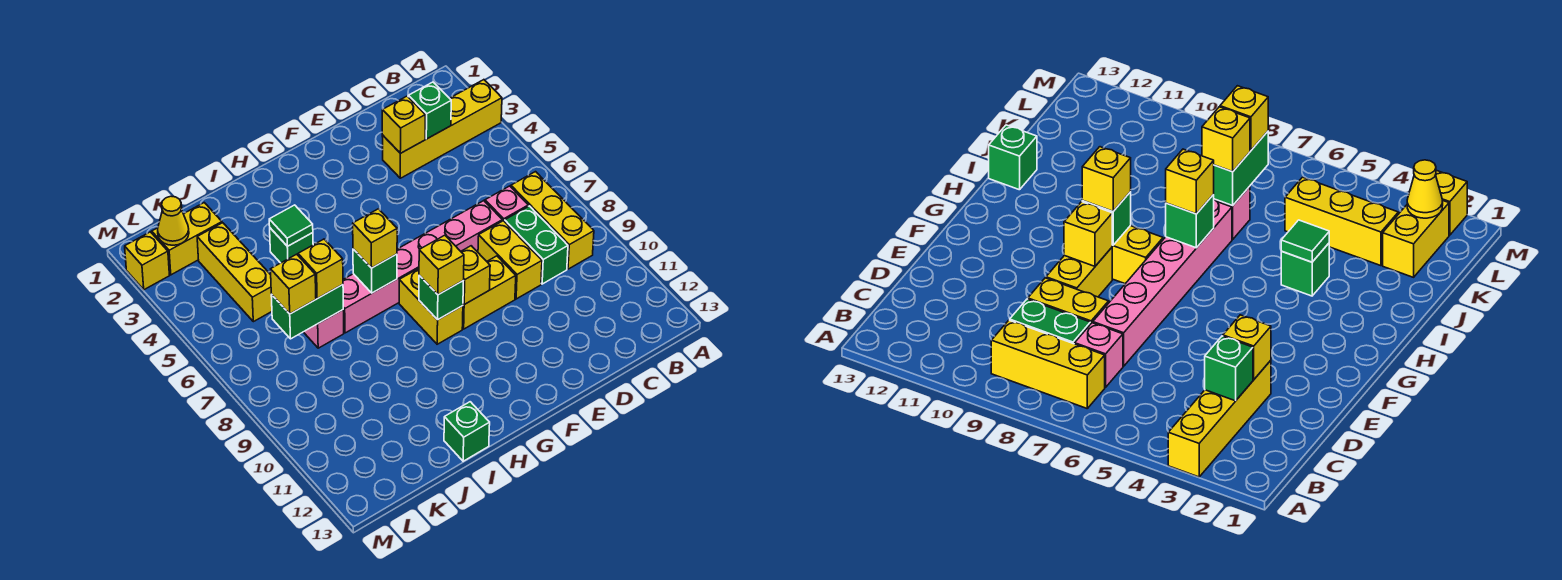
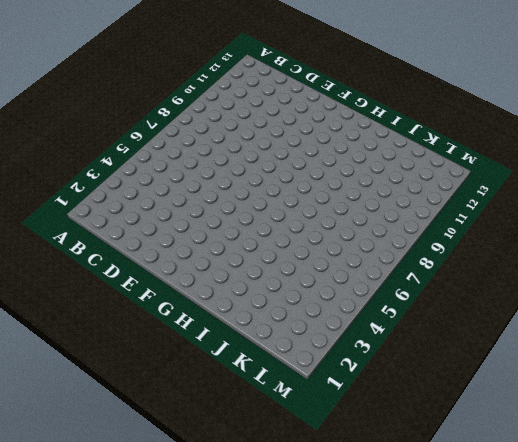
none -> yellow 1x4 brick [382,80,502,178]
none -> yellow 1x3 brick [511,172,594,269]
none -> pink 1x1 brick [485,186,528,222]

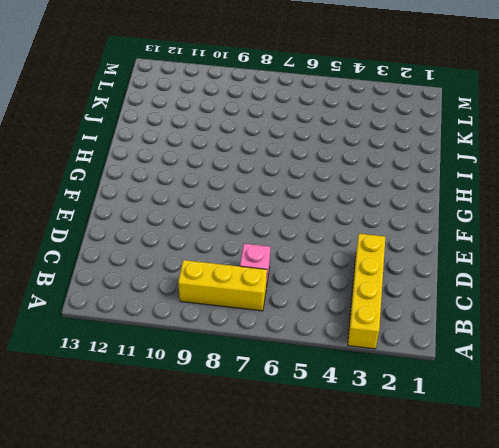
none -> green 1x2 brick [505,206,568,284]
none -> pink 1x6 brick [343,201,502,333]
none -> yellow 1x2 brick [478,221,542,299]

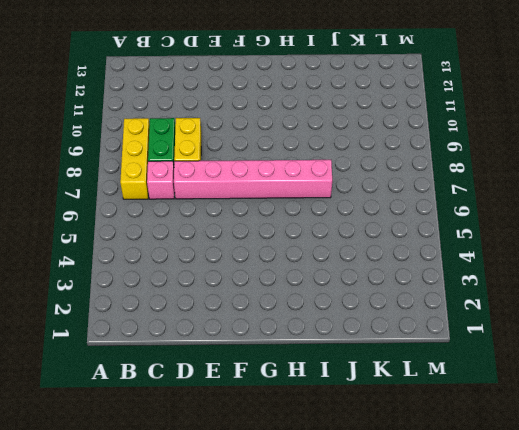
none -> yellow 1x4 brick [382,80,502,178]
none -> yellow 1x2 brick [462,256,516,329]
none -> yellow 1x2 brick [399,269,463,344]

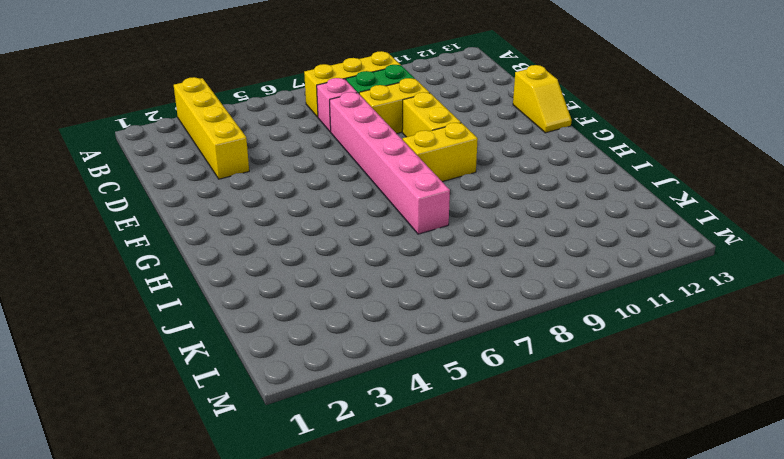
yellow 1x2 slope [513,65,572,133] -> none
none -> green 1x1 brick [270,228,313,263]
none -> green 1x1 brick [444,402,490,461]
none -> pink 1x1 brick [304,310,344,348]

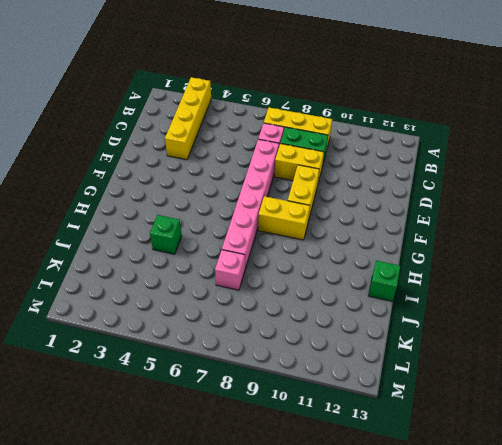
none -> yellow 1x2 brick [152,203,222,275]
none -> yellow 1x3 brick [197,223,272,322]
none -> yellow 1x1 brick [125,232,169,290]

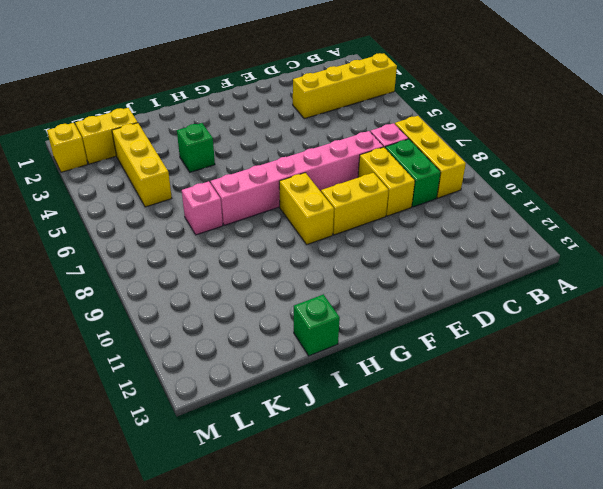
none -> green 1x1 brick [408,82,451,139]
none -> yellow 1x1 brick [382,96,425,153]
none -> yellow 1x1 brick [461,246,490,304]

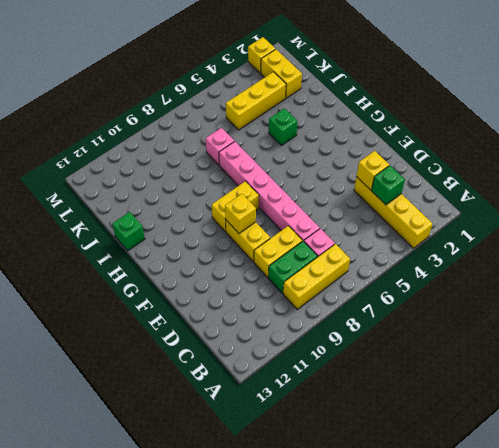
none -> green 1x1 brick [419,275,463,320]
none -> green 1x1 brick [353,249,397,293]
none -> green 1x1 tile [269,205,313,246]

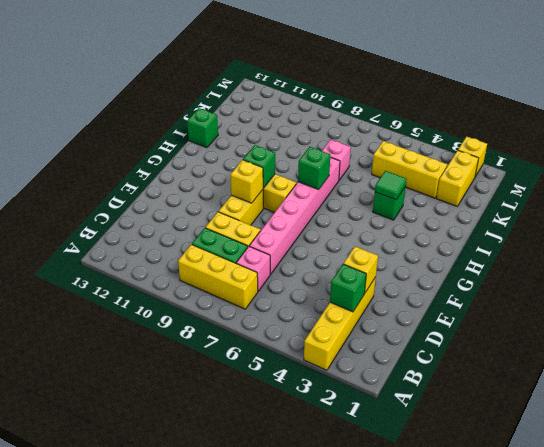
none -> green 1x2 brick [271,285,343,339]
none -> yellow 1x1 cone [158,196,189,245]
none -> yellow 1x1 brick [419,235,464,295]

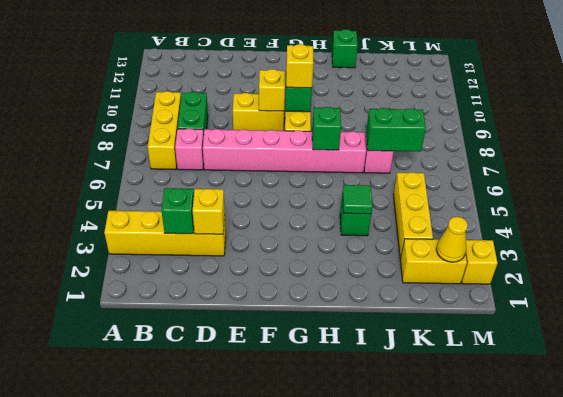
none -> yellow 1x2 brick [478,221,542,299]
none -> yellow 1x1 brick [353,209,397,268]
none -> yellow 1x1 brick [298,239,343,298]

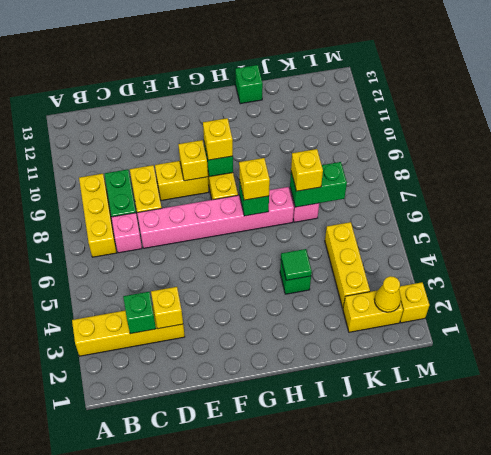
none -> yellow 1x1 brick [271,254,316,314]

